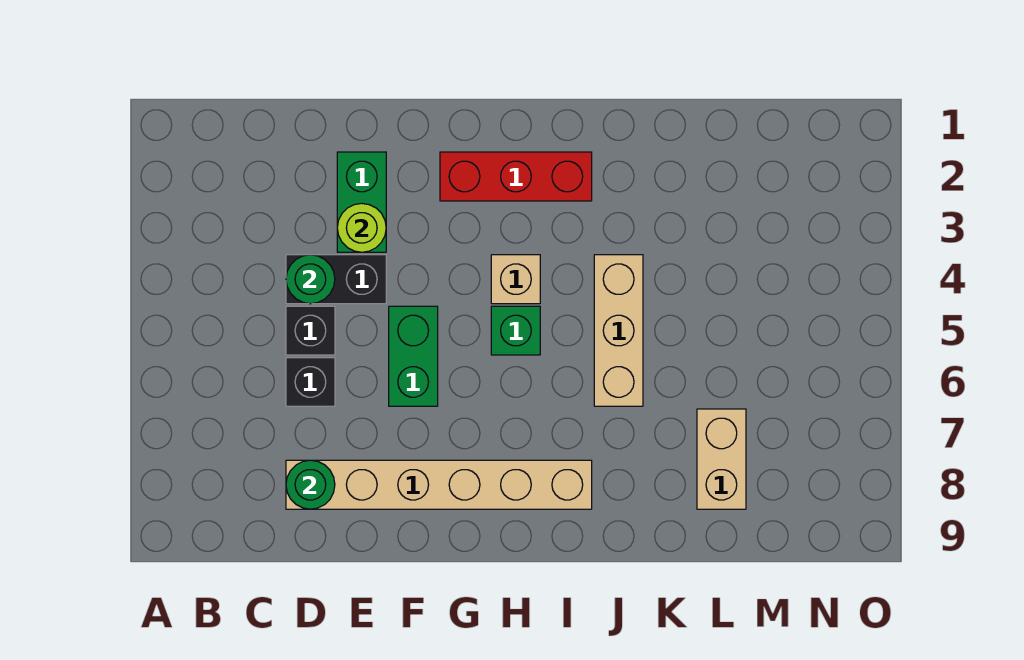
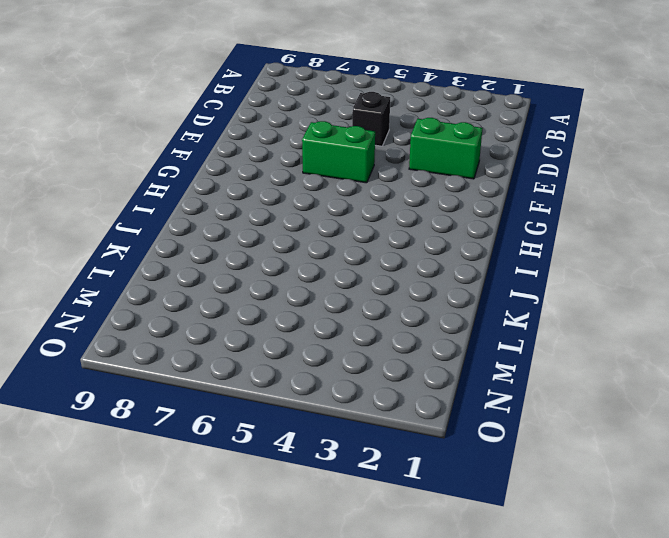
none -> black 1x2 brick [286,255,386,304]
none -> black 1x1 brick [286,358,335,406]
none -> tan 1x6 brick [286,460,592,509]

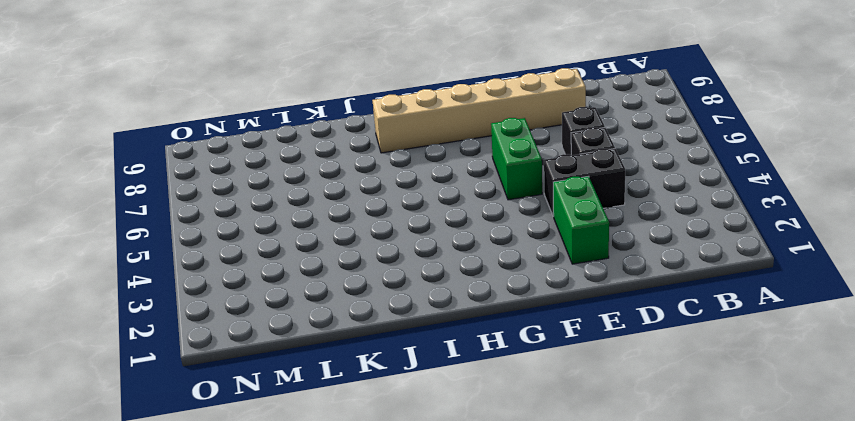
none -> red 1x3 brick [440,152,592,201]
none -> tan 1x1 brick [491,255,540,304]
none -> green 1x1 brick [491,306,540,355]

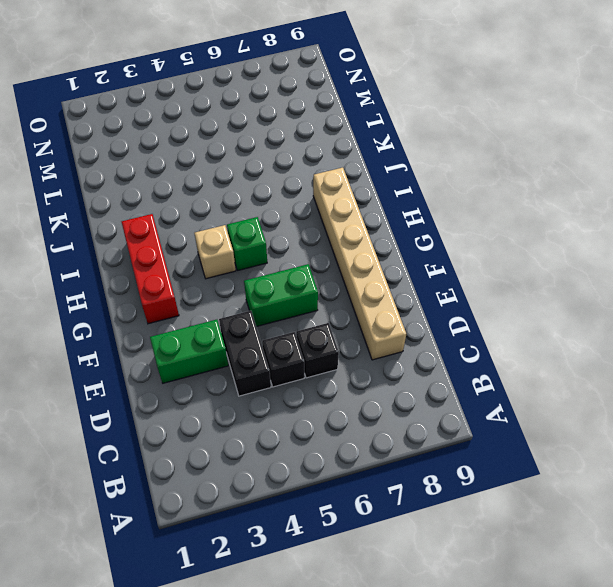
none -> tan 1x3 brick [594,255,643,406]
none -> tan 1x2 brick [697,409,746,509]
none -> green 1x1 round brick [286,255,335,304]

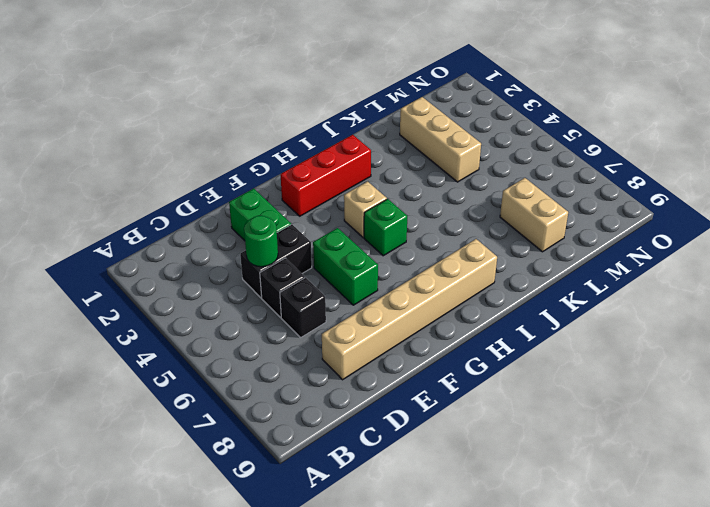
tan 1x3 brick [400,97,481,182] -> tan 1x3 brick moved to [594,255,643,406]
none -> green 1x1 round brick [286,460,335,509]
none -> lime 1x1 round brick [337,203,386,252]

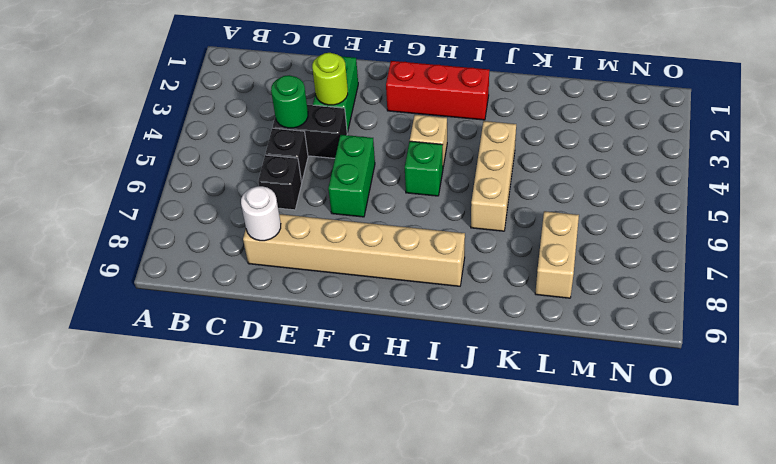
white 1x1 round brick [241,186,281,241] -> green 1x1 round brick [286,460,335,509]

